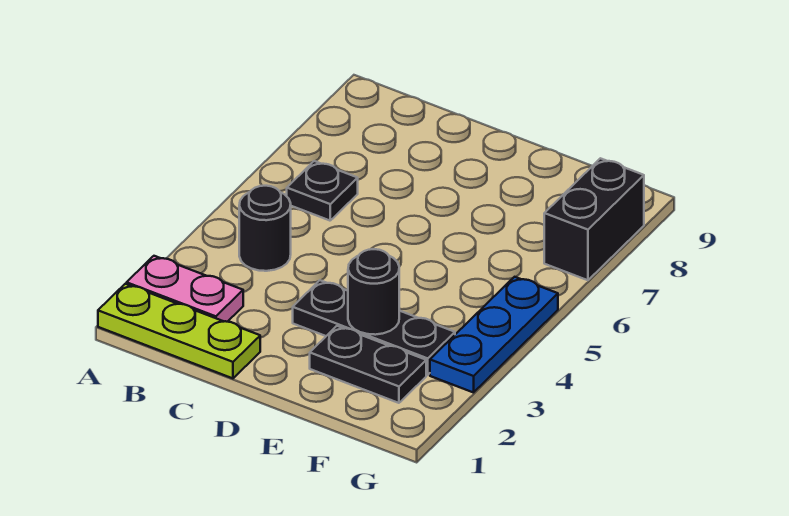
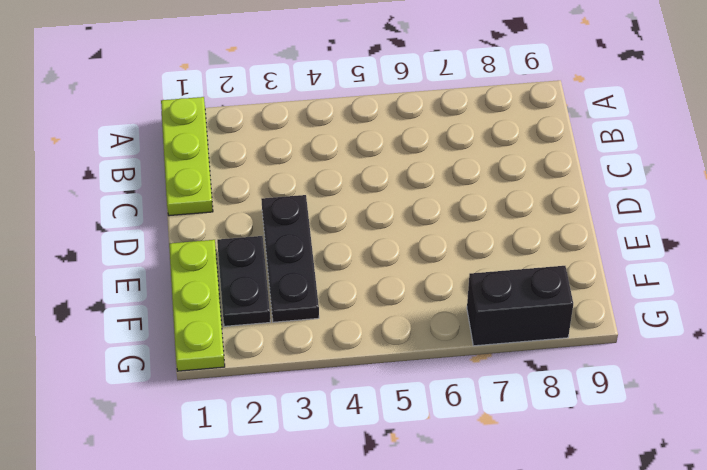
lime 1x3 plate [169,240,225,371] -> none
none -> pink 1x2 plate [127,256,243,322]
none -> black 1x1 round brick [239,186,291,271]

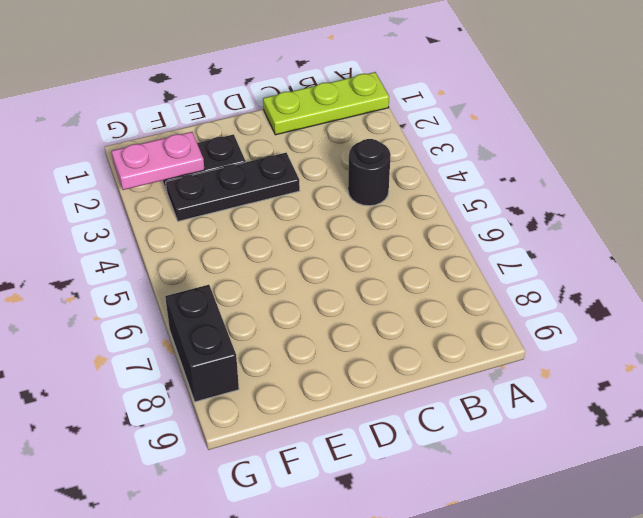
pink 1x2 plate [112,132,204,190] -> pink 1x2 plate moved to [127,256,243,322]
none -> black 1x1 plate [287,161,358,221]
none -> blue 1x3 plate [430,277,558,393]

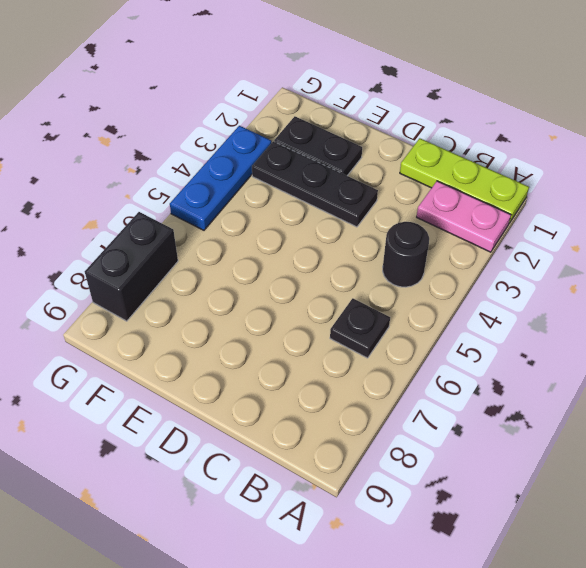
none -> black 1x1 round brick [348,249,399,335]

